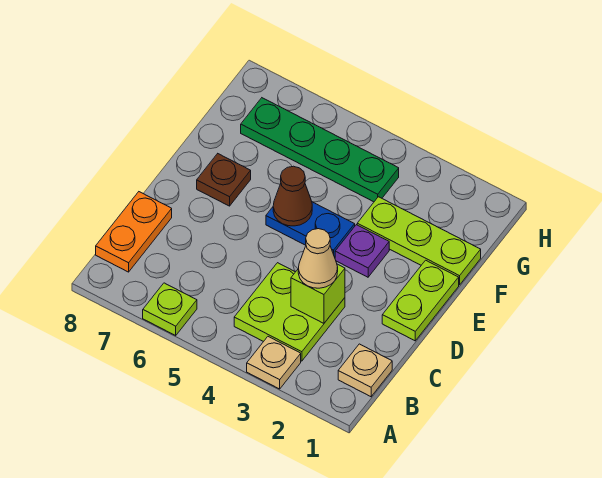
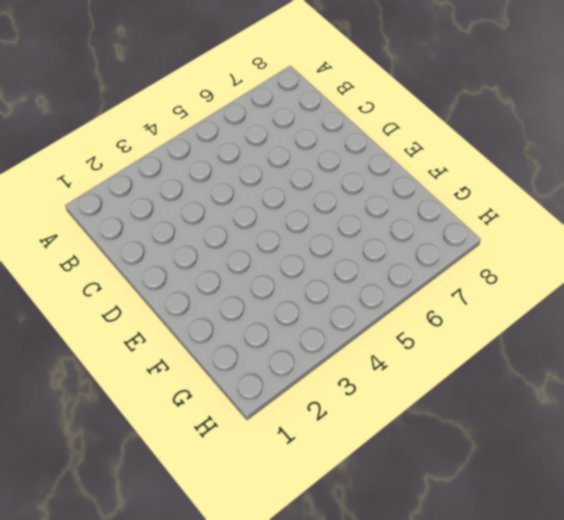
none -> tan 1x1 plate [247,337,301,389]
none -> lime 1x1 plate [143,283,197,335]
none -> tan 1x1 plate [338,344,392,397]

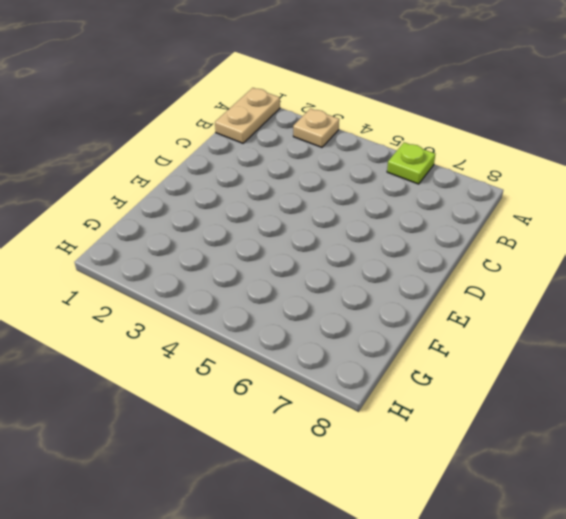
tan 1x2 plate [215,88,280,143] -> tan 1x1 plate [338,344,392,397]
none -> lime 2x2 plate [234,263,345,361]
none -> orange 1x2 plate [96,192,172,272]
none -> lime 1x2 plate [382,260,459,341]

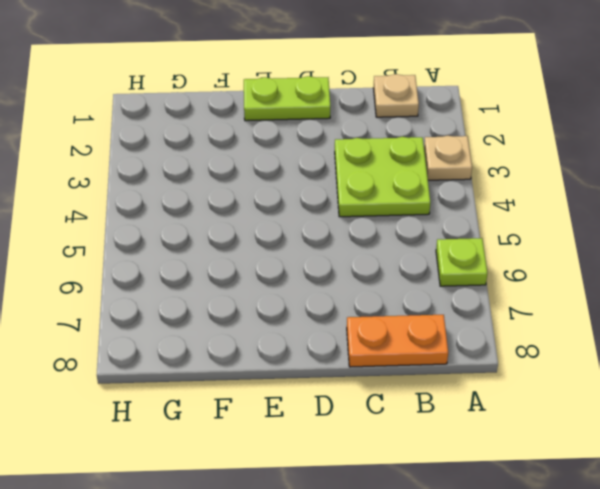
none -> purple 1x1 plate [335,225,389,277]
none -> blue 1x2 plate [266,202,355,257]
none -> brown 1x1 plate [197,154,251,206]

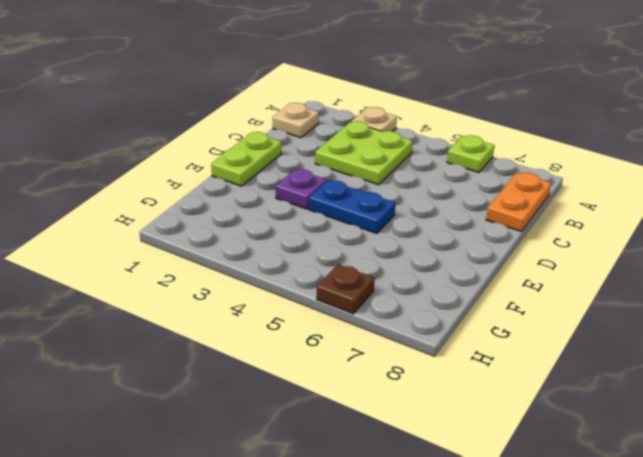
brown 1x1 plate [317,264,375,314] -> brown 1x1 plate moved to [197,154,251,206]
none -> lime 1x3 plate [357,197,481,285]
none -> green 1x4 plate [241,98,399,202]
none -> lime 1x1 brick [291,264,345,323]

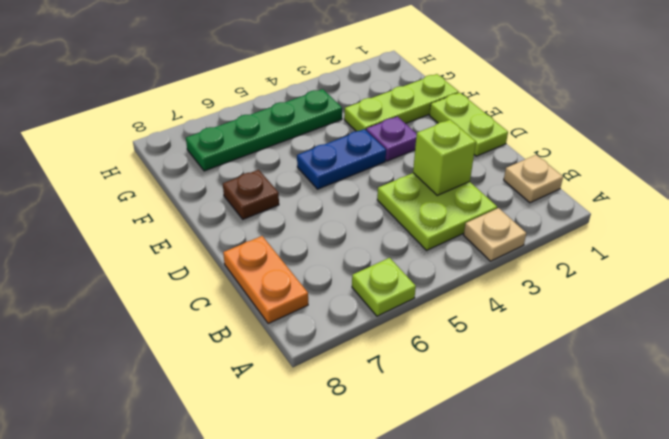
none -> brown 1x1 cone [273,166,312,226]
none -> tan 1x1 cone [298,229,338,288]

